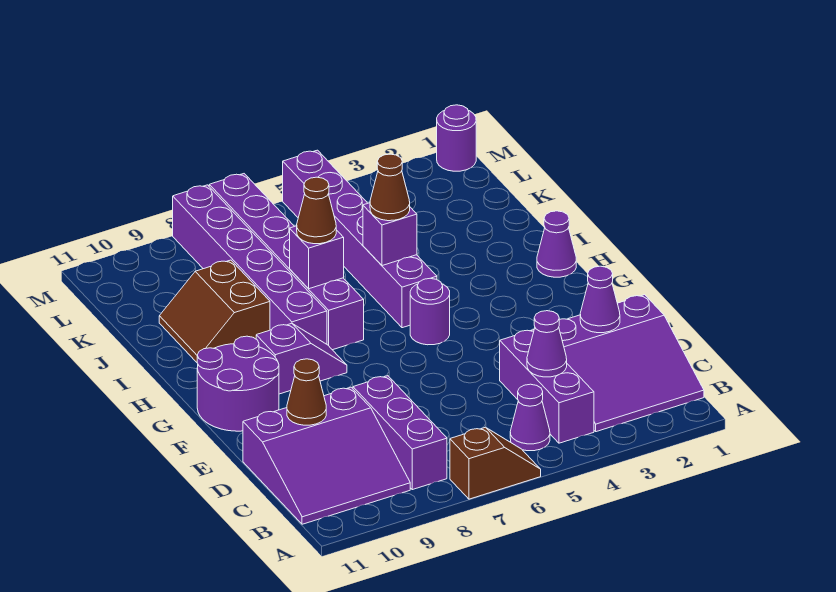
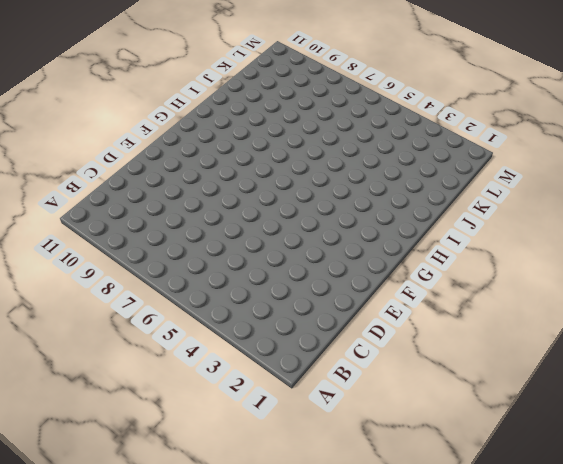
none -> brown 1x2 slope [450,427,541,499]
none -> purple 3x3 slope [559,295,704,432]
none -> purple 1x3 brick [500,330,594,443]

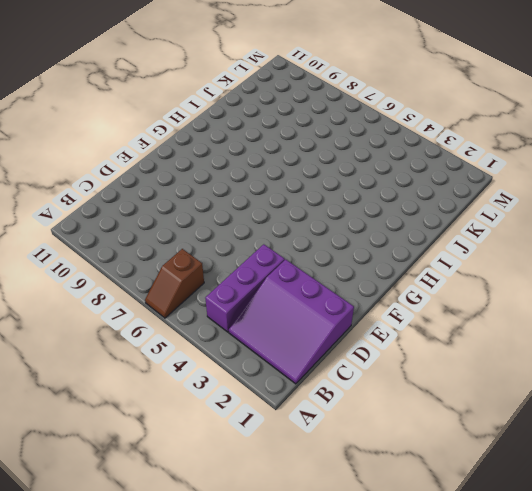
brown 1x2 slope [145,249,204,318] -> brown 1x2 slope turned to [450,427,541,499]
none -> purple 1x1 cone [510,384,550,451]
none -> purple 1x3 brick [353,376,447,490]
none -> purple 3x3 slope [243,387,410,524]

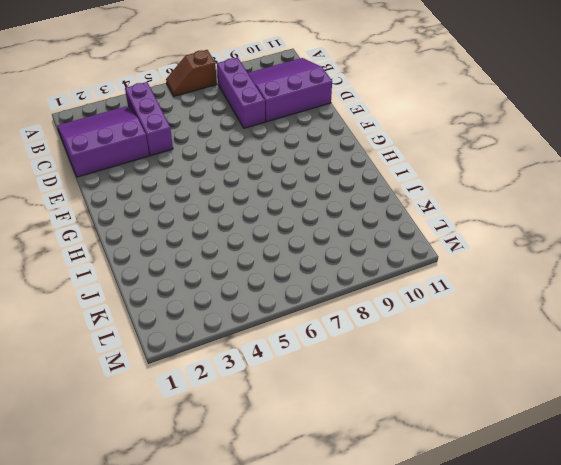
none -> purple 1x1 cone [510,384,550,451]
none -> purple 2x2 round brick [197,336,279,431]
none -> purple 1x1 round brick [410,278,450,345]

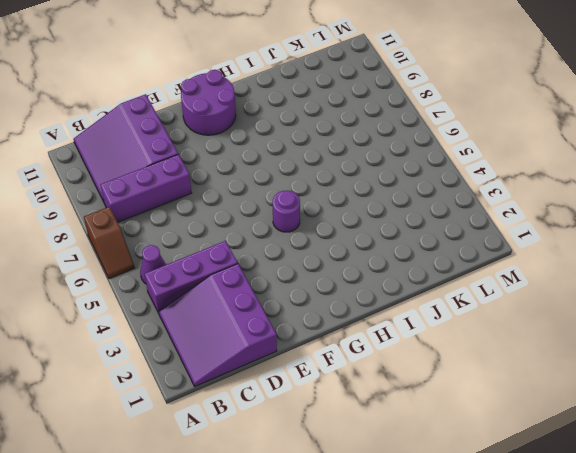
none -> purple 1x2 slope [256,324,347,394]
none -> purple 1x1 cone [537,211,576,277]
none -> purple 1x6 brick [283,150,437,328]

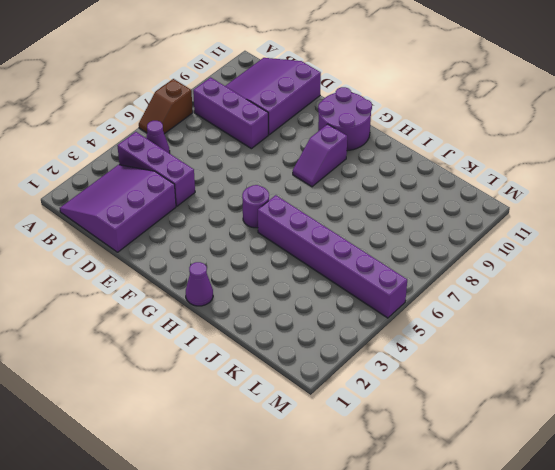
none -> purple 1x6 brick [209,174,364,350]
none -> purple 1x6 brick [173,185,327,344]
none -> brown 2x2 slope [159,260,270,362]

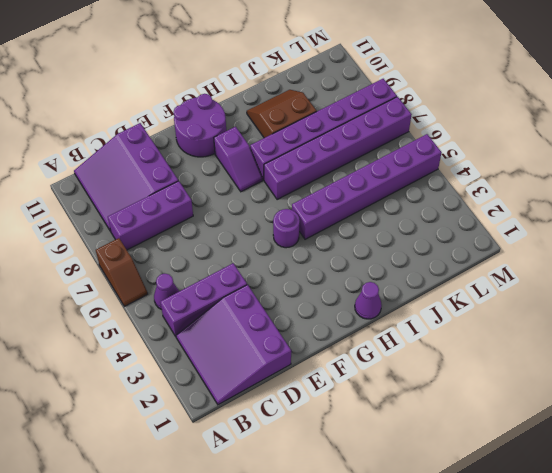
none -> purple 1x1 round brick [437,105,476,171]
none -> purple 1x1 cone [527,311,567,377]
none -> purple 1x1 cone [580,266,620,333]

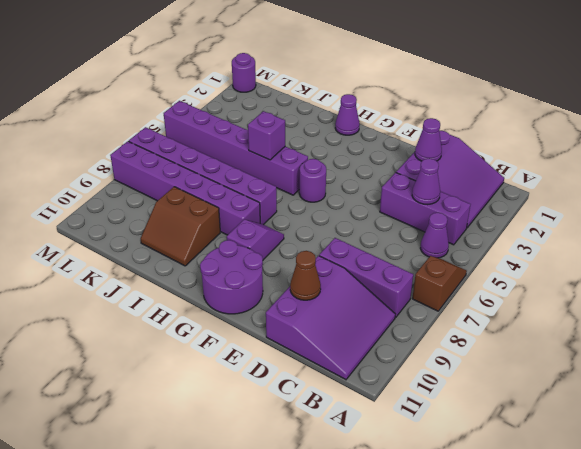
none -> purple 1x1 brick [290,226,344,289]
none -> brown 1x1 cone [370,154,410,221]
none -> brown 1x1 cone [297,177,336,244]

